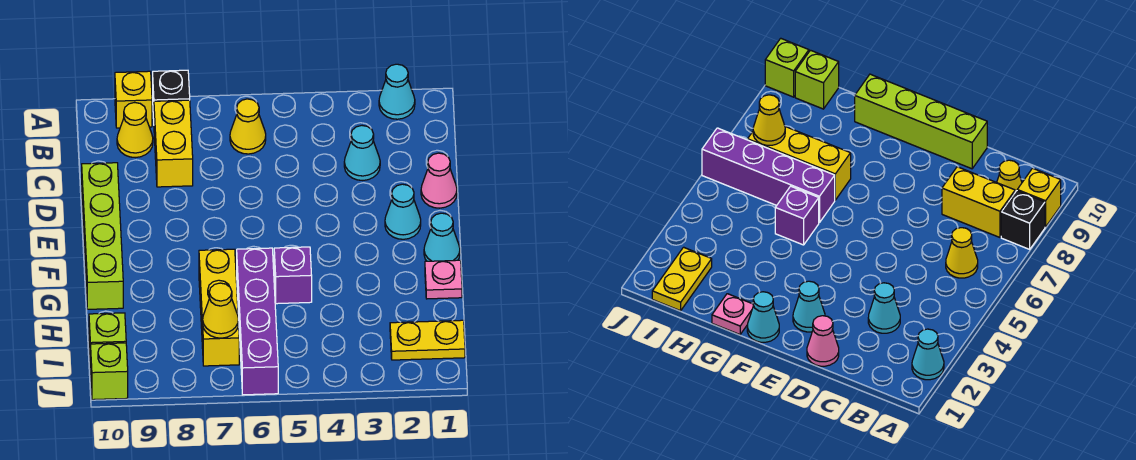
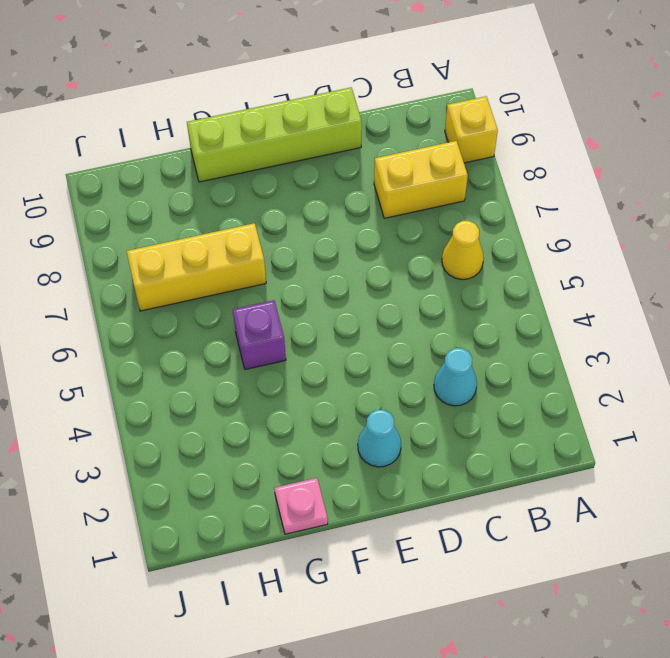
none -> cyan 1x1 cone [379,64,415,119]
none -> black 1x1 brick [153,70,190,119]
none -> yellow 1x1 cone [117,103,153,158]

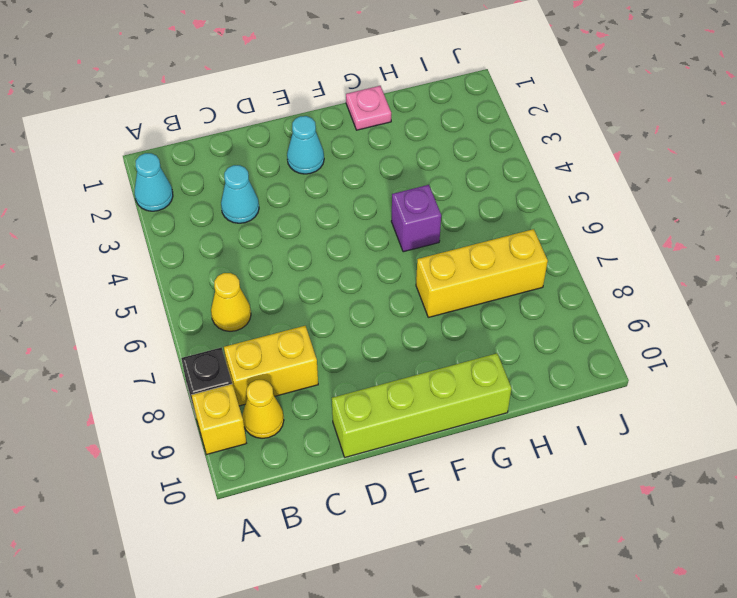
none -> pink 1x1 cone [421,153,457,208]
none -> cyan 1x1 cone [424,213,460,261]
none -> purple 1x4 brick [237,248,278,395]

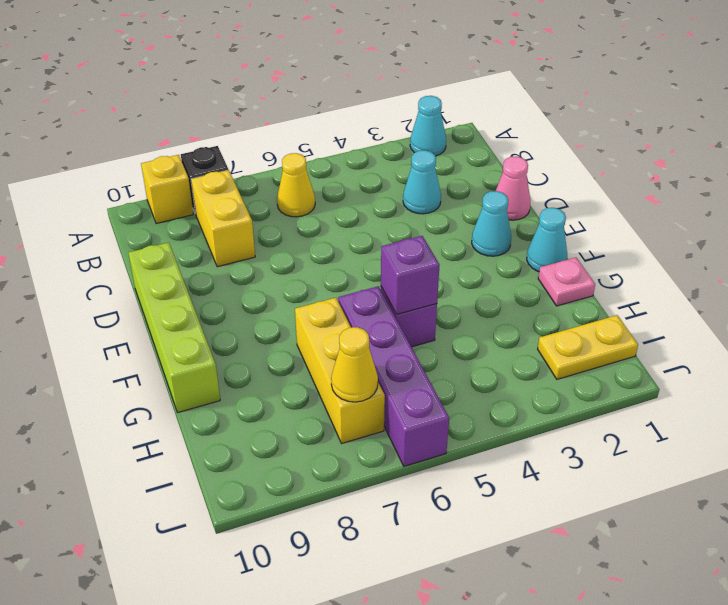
purple 1x1 brick [381,236,440,314] -> none
none -> yellow 1x1 cone [117,103,153,158]
none -> lime 1x1 brick [89,313,126,369]
none -> lime 1x1 brick [91,343,128,400]

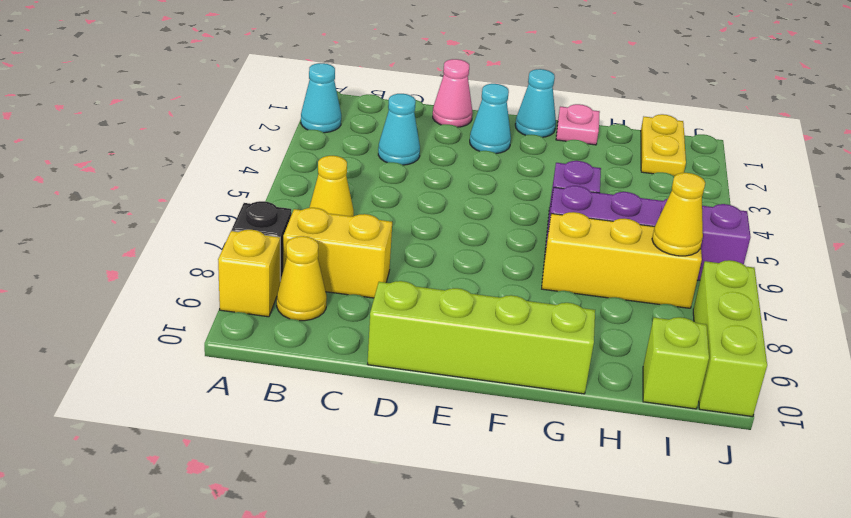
lime 1x3 brick [693,260,767,417] -> lime 1x1 brick [91,343,128,400]

